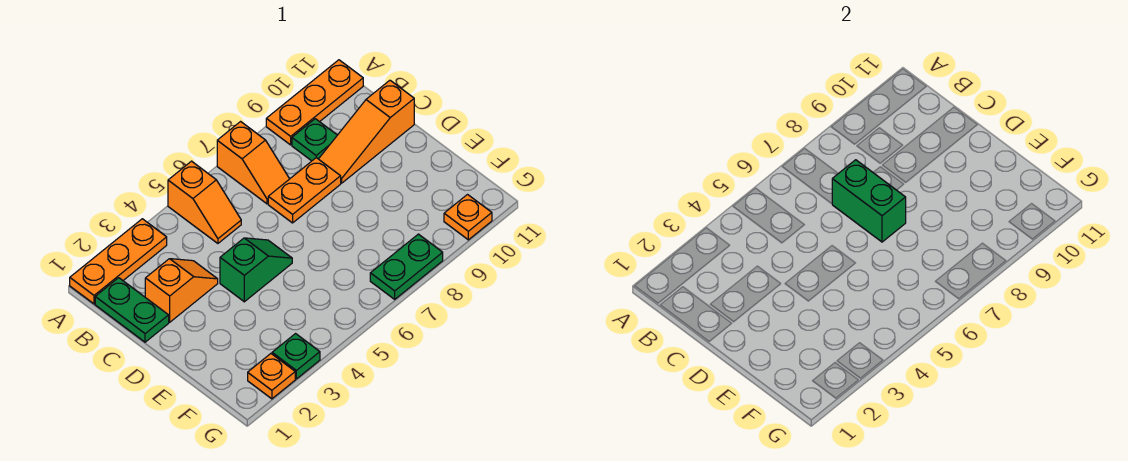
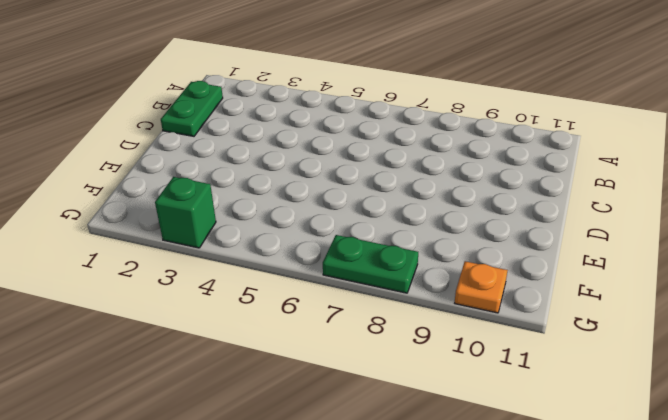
green 1x1 brick [155,177,216,248] -> green 1x1 plate [272,334,320,379]
none -> orange 1x3 plate [70,219,167,304]
none -> orange 1x2 slope [168,161,241,243]
none -> orange 1x2 slope [217,122,289,204]

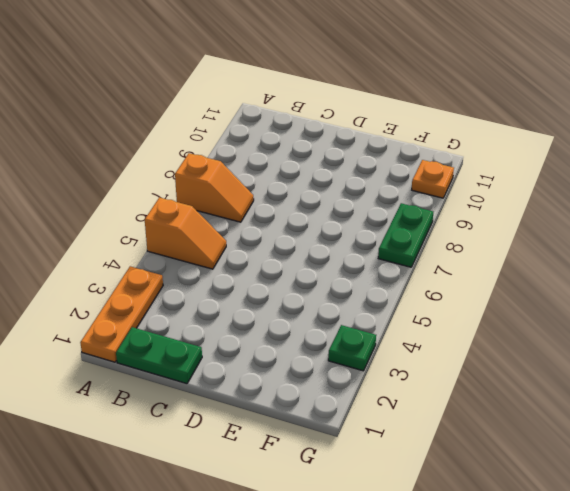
none -> orange 1x3 plate [266,60,363,145]
none -> green 1x1 plate [292,119,337,161]
none -> orange 1x2 slope [145,259,218,322]

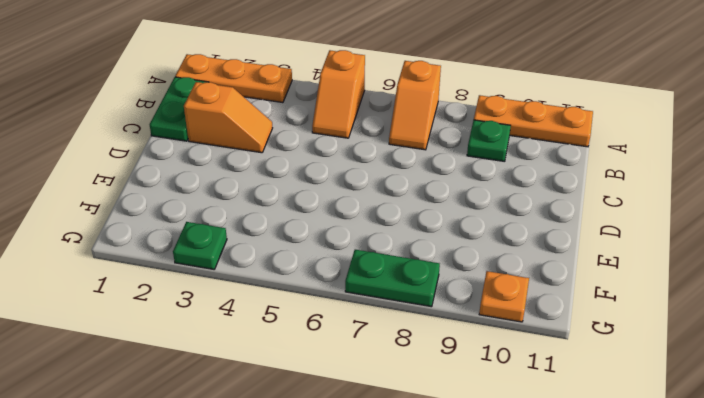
none -> orange 1x2 plate [268,158,341,223]
none -> orange 1x3 slope [319,80,414,183]
none -> green 1x2 slope [220,238,292,302]

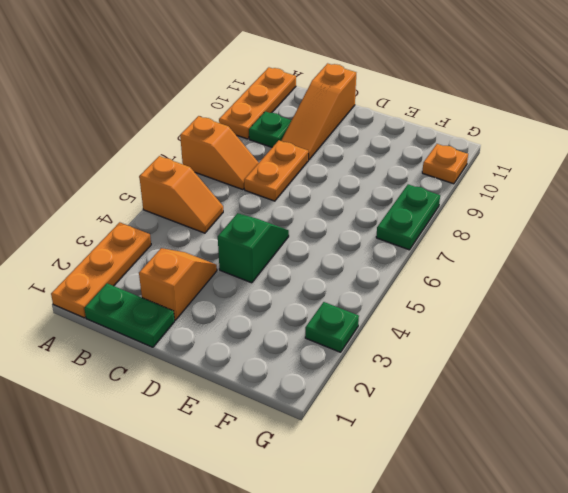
none -> orange 1x1 plate [248,354,295,399]
none -> green 1x2 brick [832,160,906,242]

